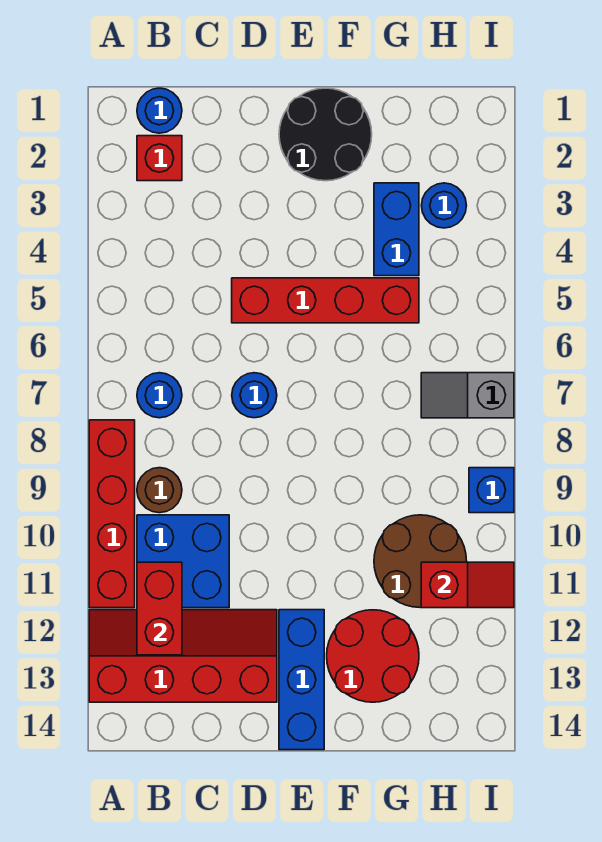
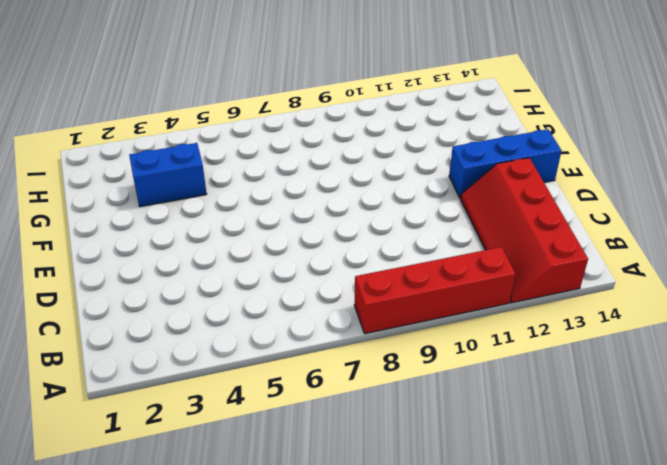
none -> blue 1x1 round brick [137,88,182,133]
none -> red 1x1 brick [137,136,182,181]
none -> blue 1x1 round brick [137,373,182,418]

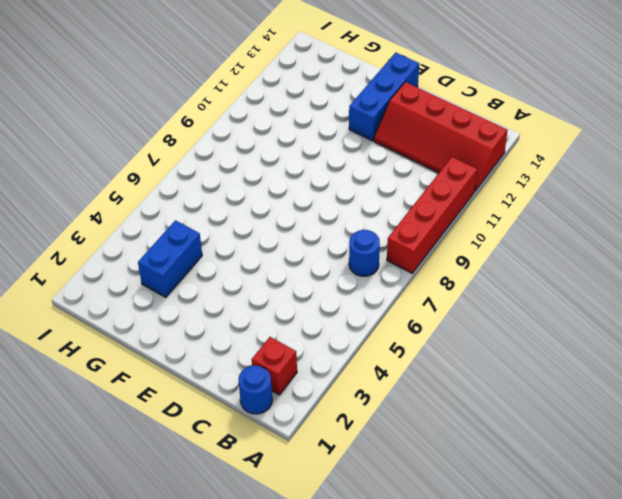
none -> brown 1x1 round brick [137,468,182,513]
none -> blue 2x2 brick [137,515,229,608]
none -> red 1x4 brick [232,278,419,323]

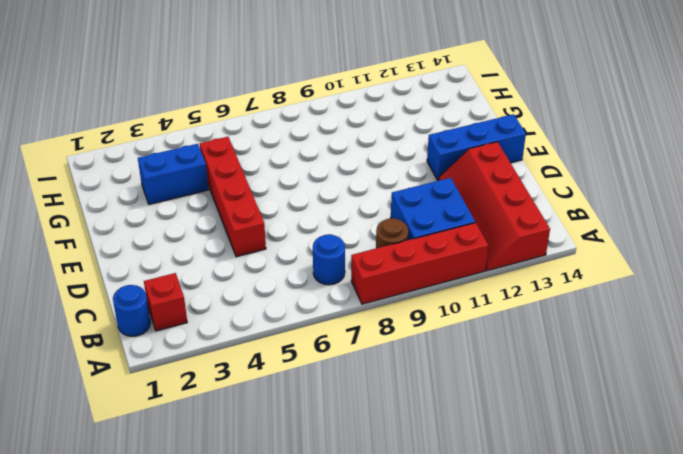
none -> blue 1x1 round brick [232,373,277,418]
none -> black 2x2 round brick [279,88,372,181]
none -> red 2x2 round brick [327,610,419,702]

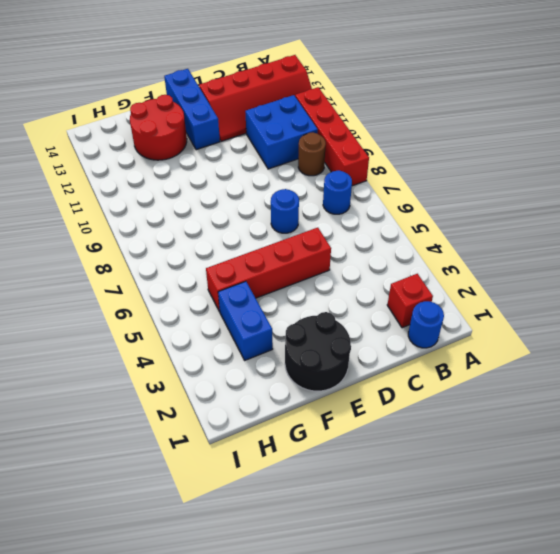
none -> brown 2x2 round brick [374,515,467,608]
none -> blue 1x1 round brick [421,183,467,228]
none -> grey 1x2 slope [421,373,514,418]

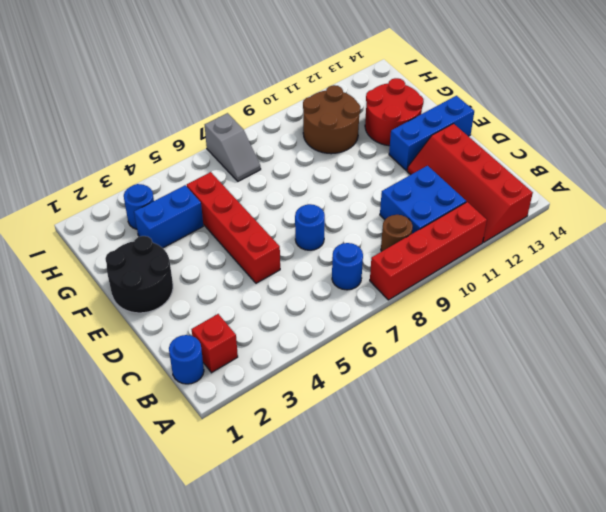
none -> blue 1x1 brick [469,468,514,513]
none -> red 1x2 brick [137,562,182,655]
none -> red 1x2 slope [421,562,514,608]

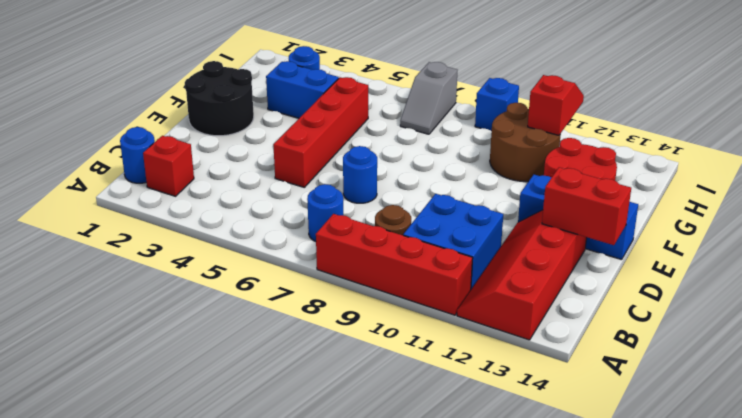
red 1x2 brick [542,167,631,245] -> red 1x2 brick moved to [137,562,182,655]

